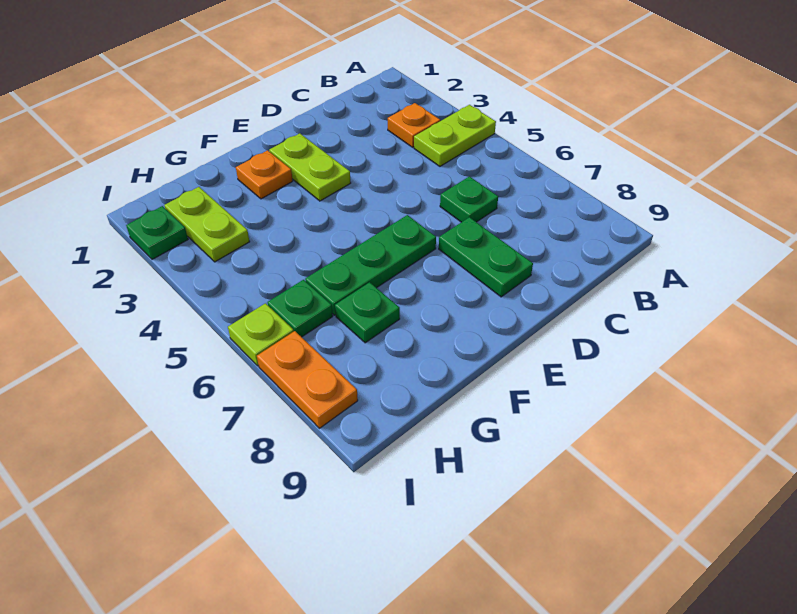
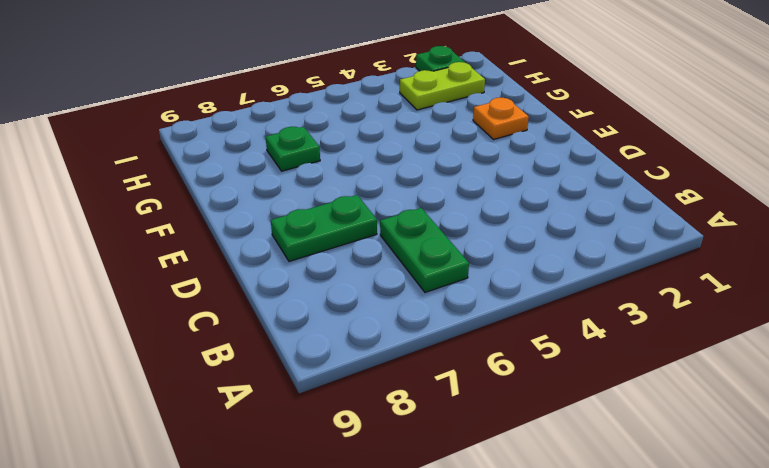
green 1x2 plate [380,208,469,292] -> green 1x1 plate [440,176,498,222]
none -> lime 1x2 plate [414,105,496,166]
none -> orange 1x1 plate [388,103,440,147]
none -> lime 1x2 plate [269,133,351,201]

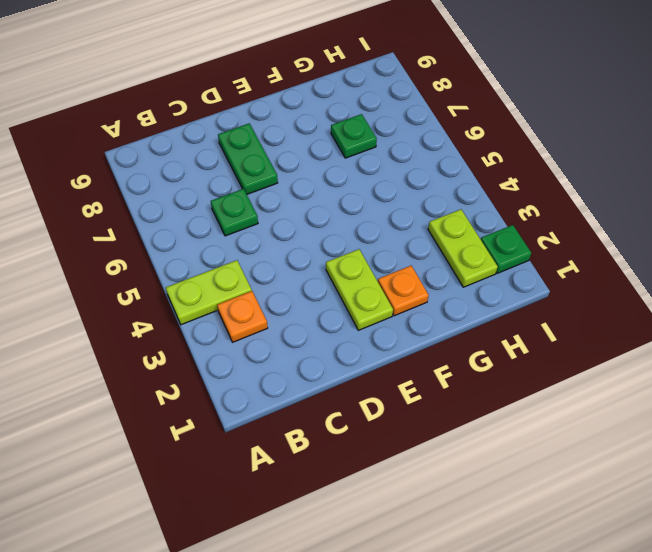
none -> green 1x3 plate [305,215,436,315]
none -> green 1x1 plate [267,280,333,337]
none -> lime 1x1 plate [228,303,294,366]

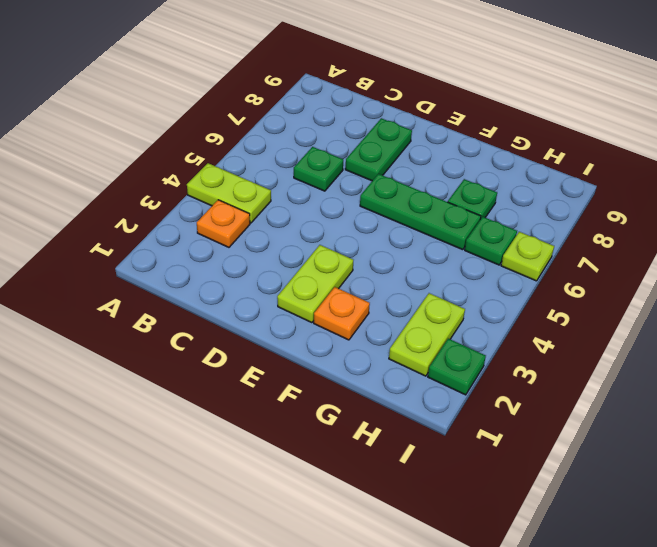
none -> orange 1x2 plate [257,331,358,428]

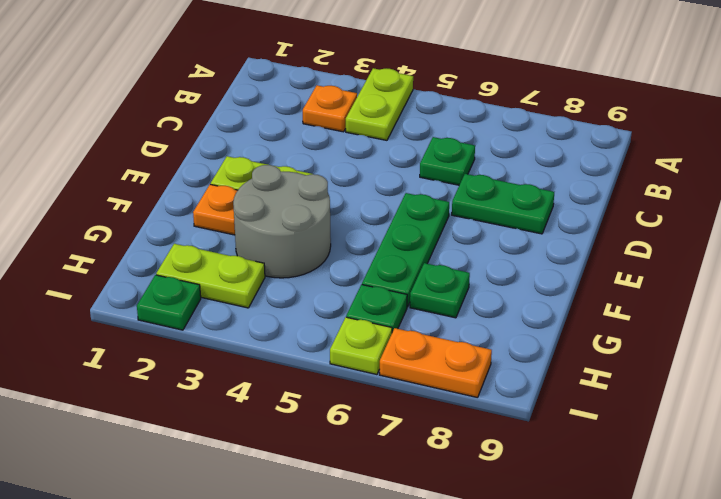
grey 2x2 round brick [233,165,331,278] -> none

